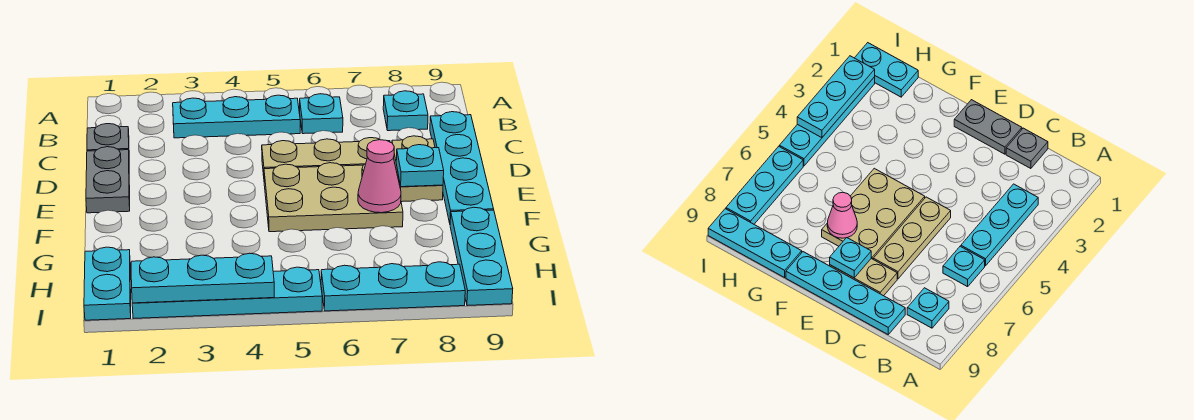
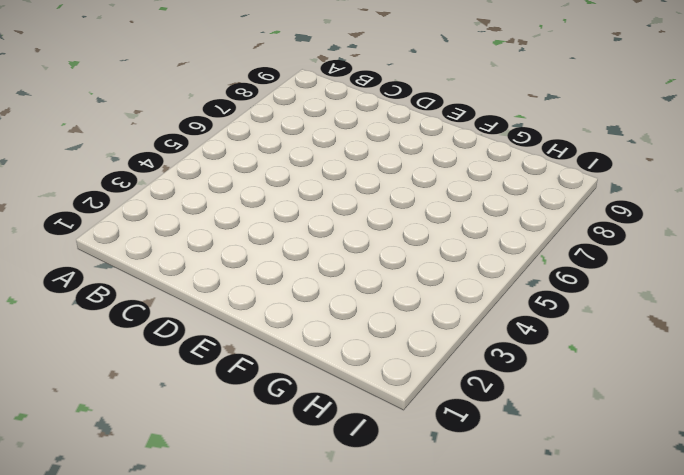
none -> cyan 1x3 plate [173,95,300,138]
none -> cyan 1x1 plate [300,94,343,134]
none -> cyan 1x1 plate [383,91,428,131]

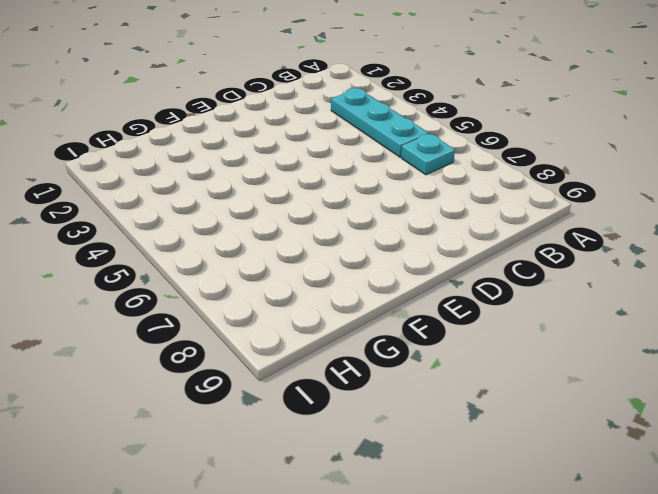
none -> cyan 1x1 plate [383,91,428,131]
none -> grey 1x1 plate [87,124,129,151]
none -> cyan 1x4 plate [430,112,494,223]

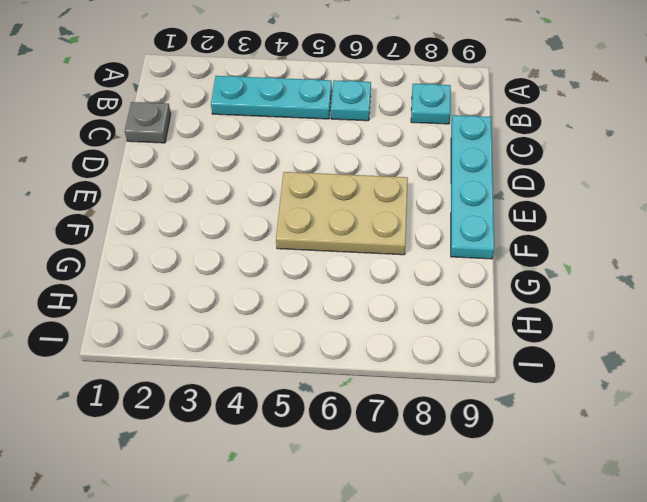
none -> grey 1x2 plate [86,147,130,213]
none -> tan 1x3 plate [262,138,390,176]
none -> tan 1x2 plate [392,136,443,202]

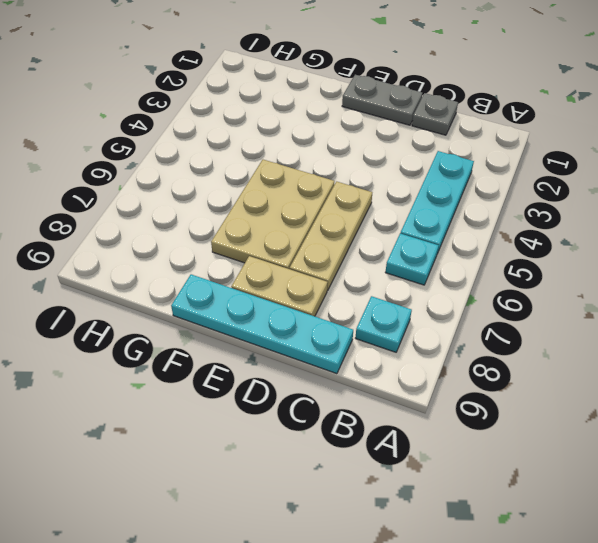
none -> cyan 1x3 plate [450,207,513,306]
none -> cyan 1x2 plate [84,247,131,320]
none -> cyan 1x4 plate [132,267,322,318]

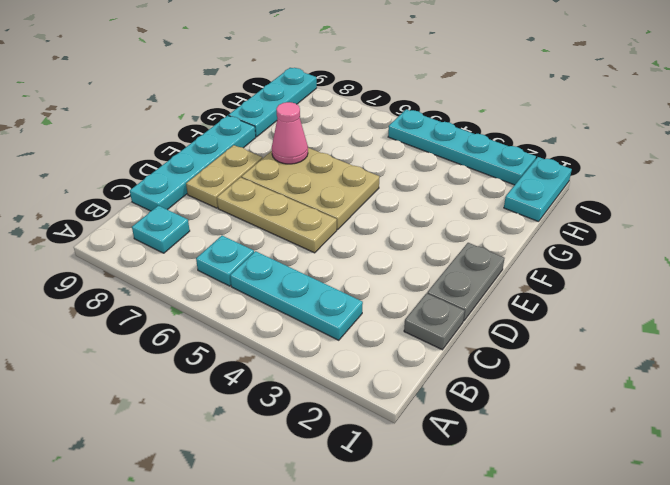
none -> cyan 1x3 plate [321,262,465,311]
none -> cyan 1x1 plate [396,145,444,187]
none -> cyan 1x3 plate [131,253,274,303]

